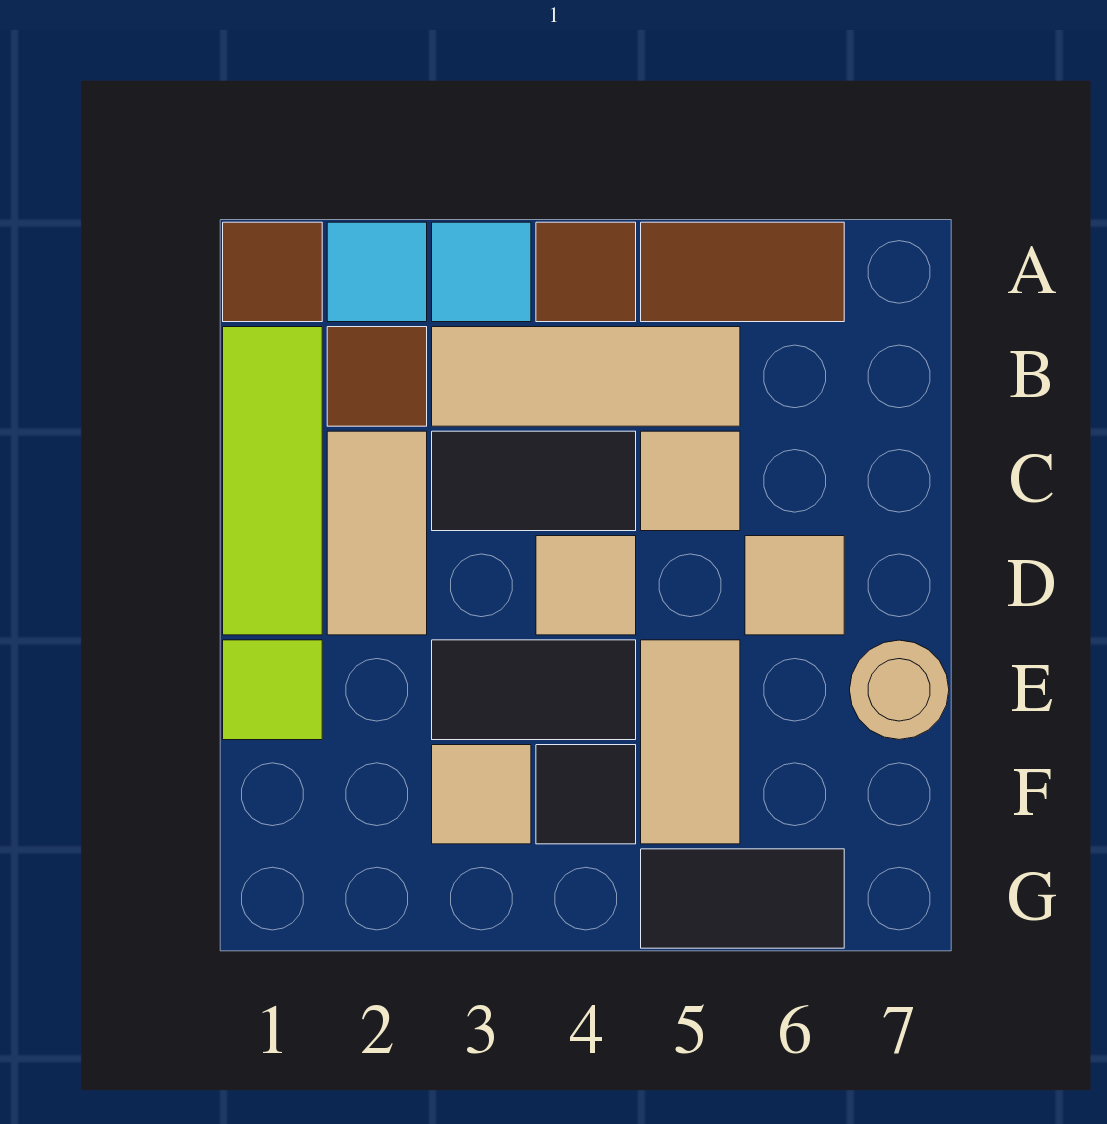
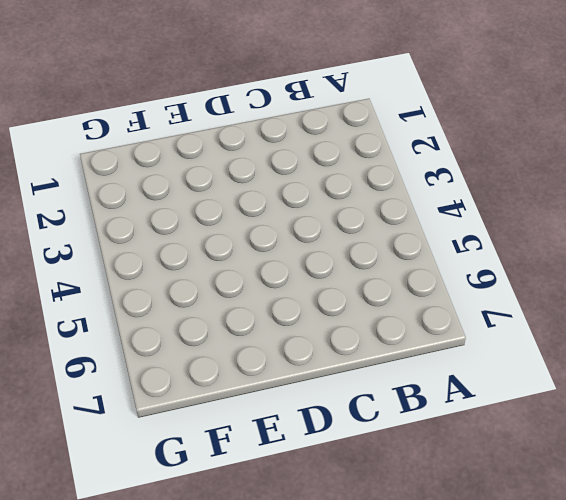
none -> brown 1x1 tile [223,222,322,322]
none -> cyan 1x1 tile [327,222,427,322]
none -> cyan 1x1 tile [432,222,531,322]

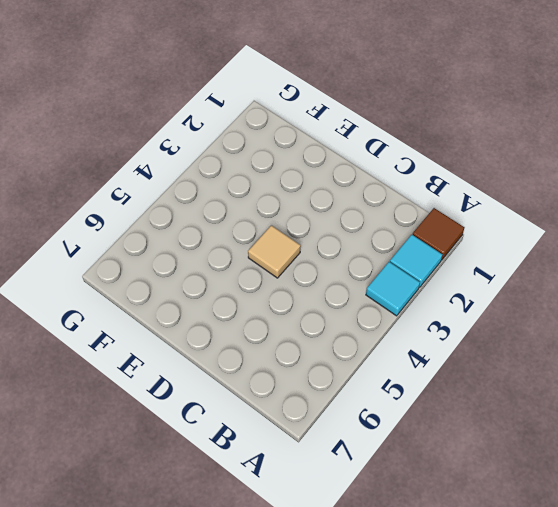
none -> brown 1x1 tile [536,222,636,322]
none -> brown 1x2 tile [641,222,844,322]
none -> lime 1x3 tile [223,327,322,635]

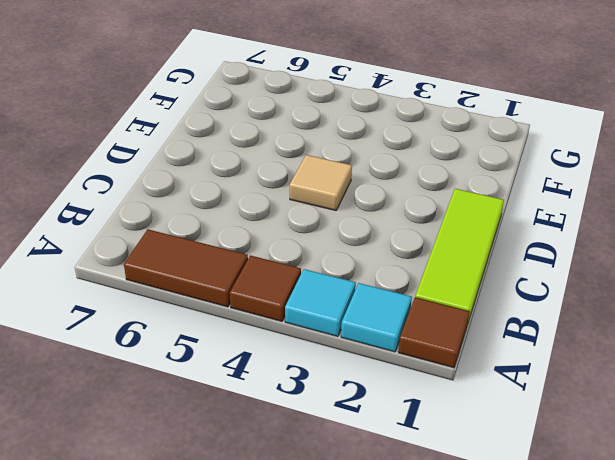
none -> brown 1x1 tile [327,327,427,426]
none -> tan 1x3 tile [432,327,740,426]
none -> tan 1x2 tile [327,431,427,635]

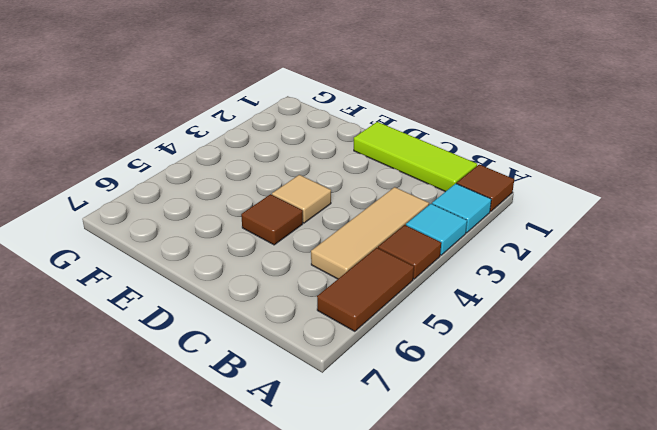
brown 1x1 tile [241,194,303,245] -> brown 1x1 tile moved to [327,327,427,426]
none -> tan 1x2 tile [327,431,427,635]
none -> black 1x2 tile [432,431,636,531]
none -> tan 1x1 tile [641,431,740,531]

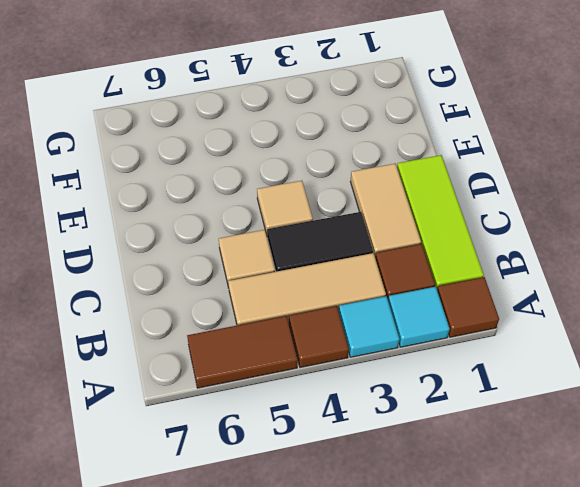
none -> tan 1x1 tile [745,536,844,635]
none -> lime 1x1 tile [223,640,322,740]
none -> black 1x2 tile [432,640,636,740]

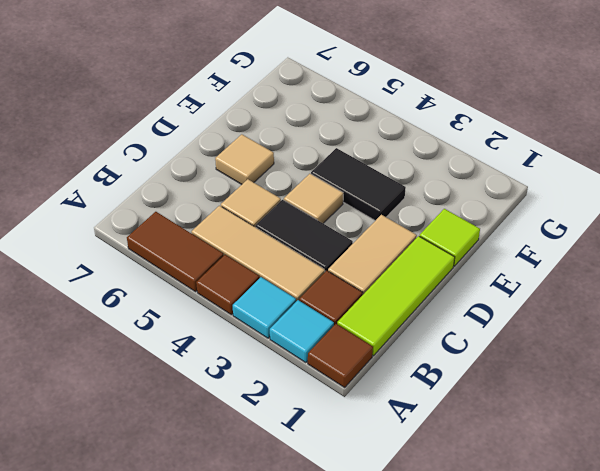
none -> tan 1x2 tile [641,640,740,844]
none -> tan 1x1 round brick [850,640,949,740]
none -> tan 1x1 tile [432,745,531,844]

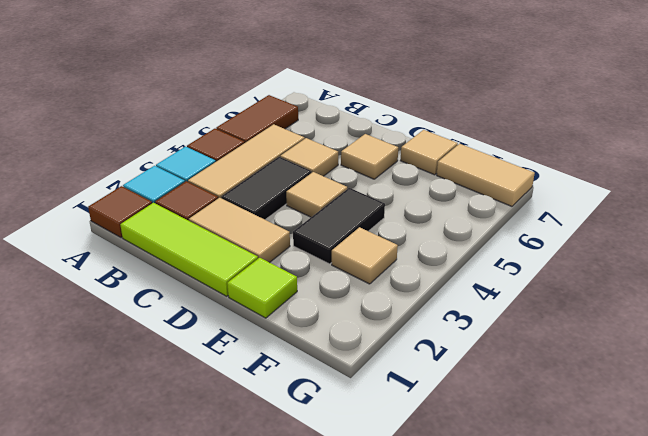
tan 1x1 tile [400,130,458,175] -> tan 1x1 round brick [850,640,949,740]
tan 1x2 tile [437,144,535,206] -> tan 1x2 tile moved to [641,640,740,844]
none -> black 1x1 tile [536,745,636,844]
none -> black 1x2 tile [641,849,844,948]

